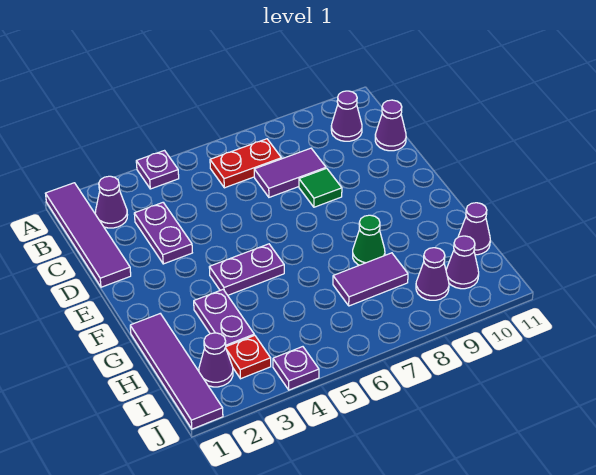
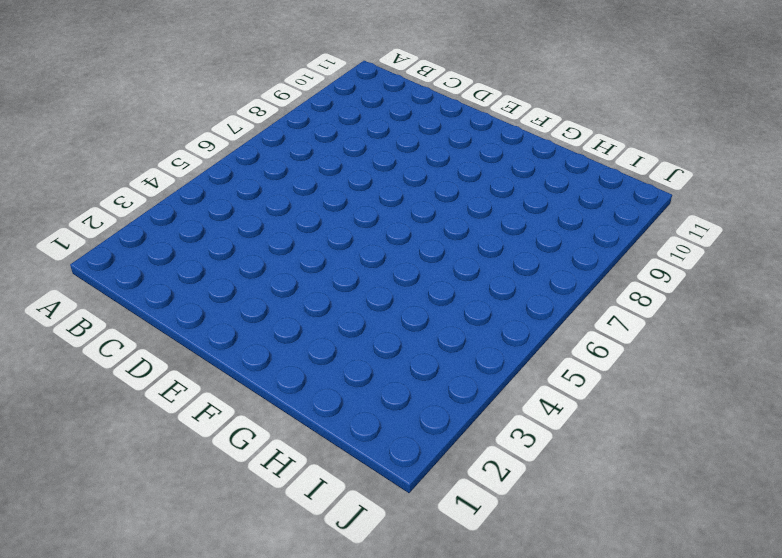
none -> purple 1x4 tile [46,183,131,287]
none -> purple 1x1 plate [136,151,179,189]
none -> purple 1x1 cone [95,176,127,228]

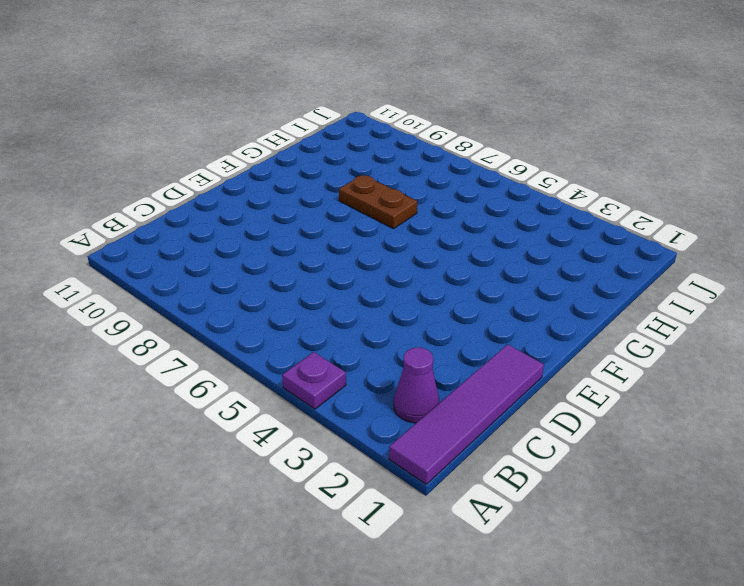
brown 1x2 plate [339,175,417,229] -> green 1x1 cone [353,215,385,265]
none -> red 1x2 plate [210,139,282,188]
none -> purple 1x1 cone [331,91,362,141]
none -> purple 1x2 plate [134,203,192,264]

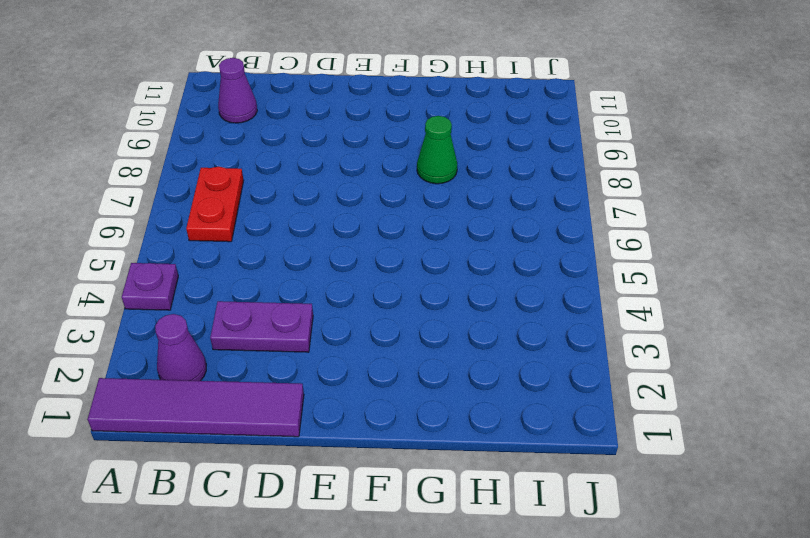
none -> purple 1x2 tile [254,148,326,197]
none -> purple 1x1 cone [375,100,406,151]
none -> green 1x1 tile [299,168,342,207]

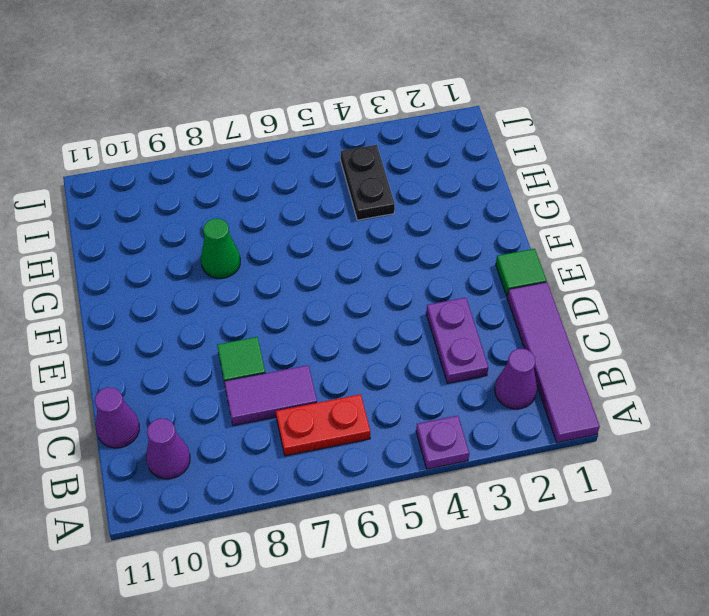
green 1x1 tile [496,249,547,296] -> none
black 1x2 plate [340,145,395,220] -> none
none -> purple 1x2 plate [209,244,284,295]
none -> purple 1x4 tile [130,314,223,429]
none -> purple 1x2 plate [194,290,254,346]

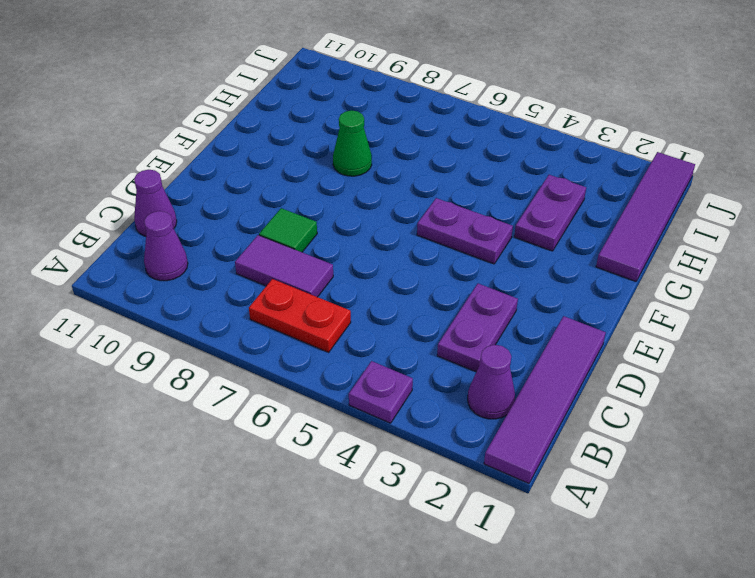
none -> purple 1x2 tile [333,253,408,306]
none -> purple 1x1 cone [458,203,490,255]
none -> purple 1x1 cone [199,333,233,387]

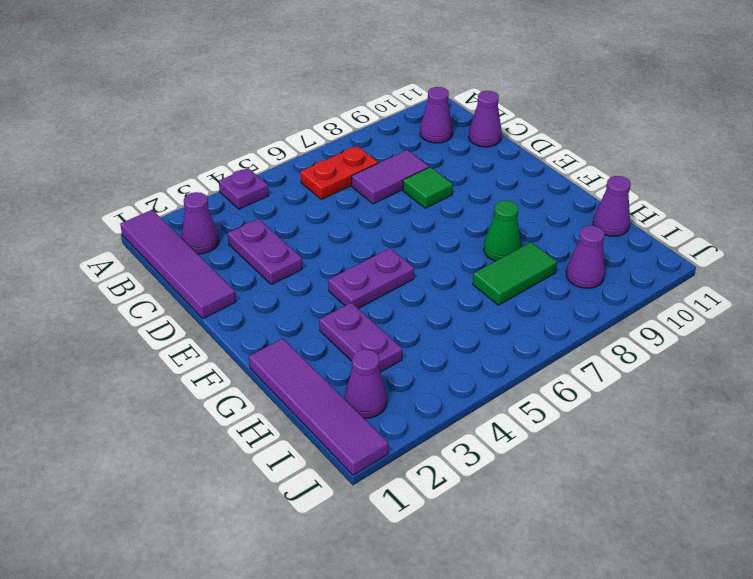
green 1x2 tile [473,242,557,305] -> purple 1x2 tile [333,253,408,306]
none -> red 1x1 plate [226,335,271,379]
none -> purple 1x1 cone [446,236,479,289]
none -> purple 1x1 plate [273,347,319,390]

